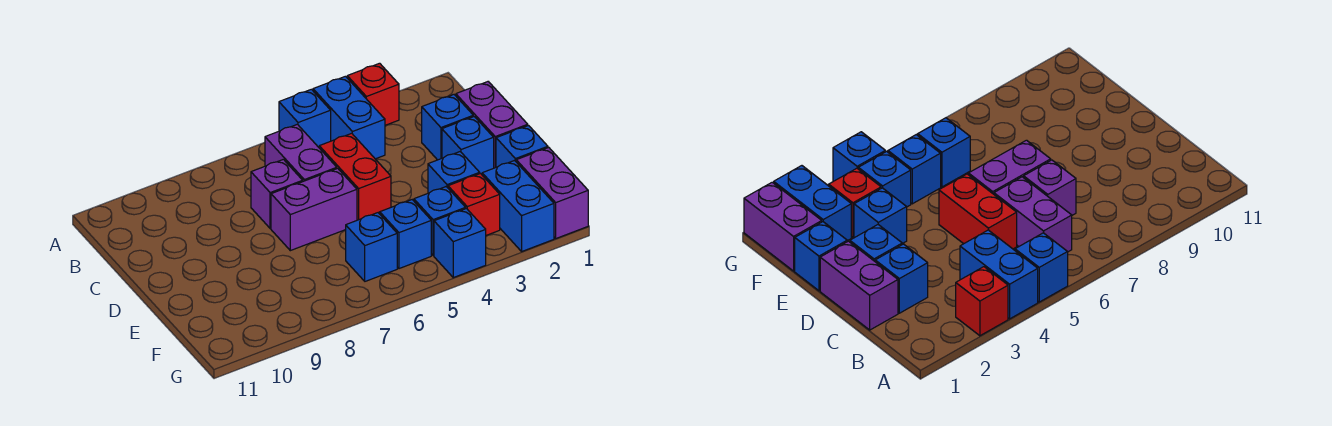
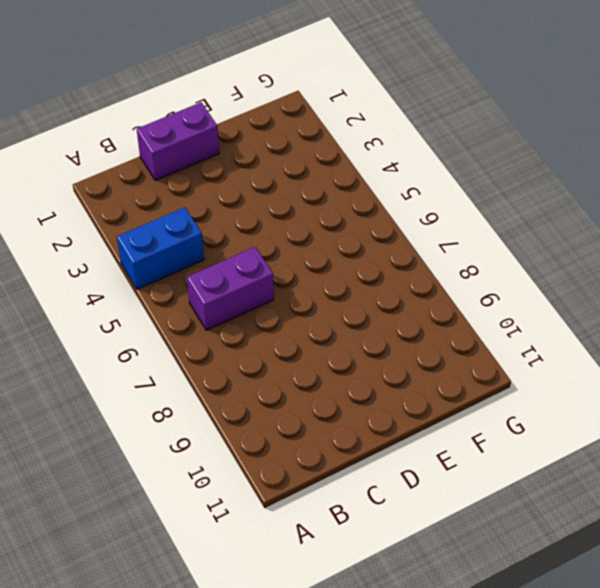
none -> red 1x1 brick [347,63,399,125]
none -> blue 1x1 brick [279,89,331,147]
none -> blue 1x1 brick [422,95,473,160]

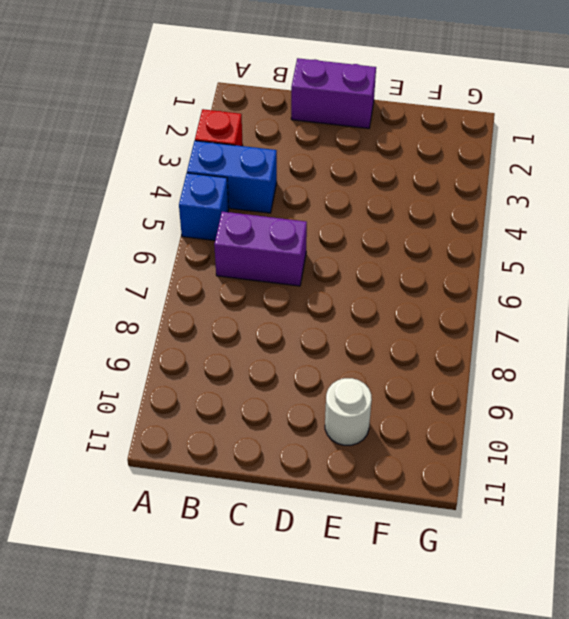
white 1x1 round brick [325,378,372,445] -> none
none -> blue 1x1 brick [422,95,473,160]
none -> red 1x2 brick [319,133,391,220]
none -> purple 1x1 brick [251,159,303,229]

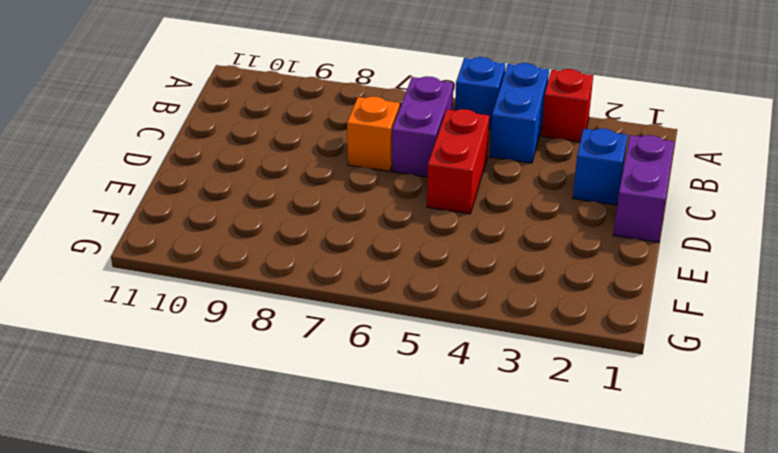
orange 1x1 brick [347,97,400,171] -> purple 1x1 brick [251,159,303,229]
none -> blue 1x1 brick [442,117,494,174]
none -> purple 1x2 brick [271,168,357,251]
none -> blue 1x1 brick [496,126,548,167]

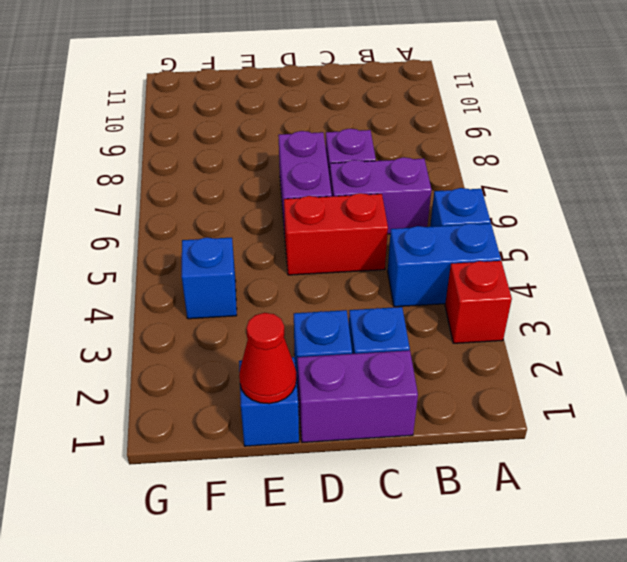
red 1x1 cone [239,313,296,404] -> none
none -> blue 1x1 brick [428,152,480,193]
none -> purple 1x2 brick [516,148,588,238]
none -> blue 1x2 brick [482,161,554,251]

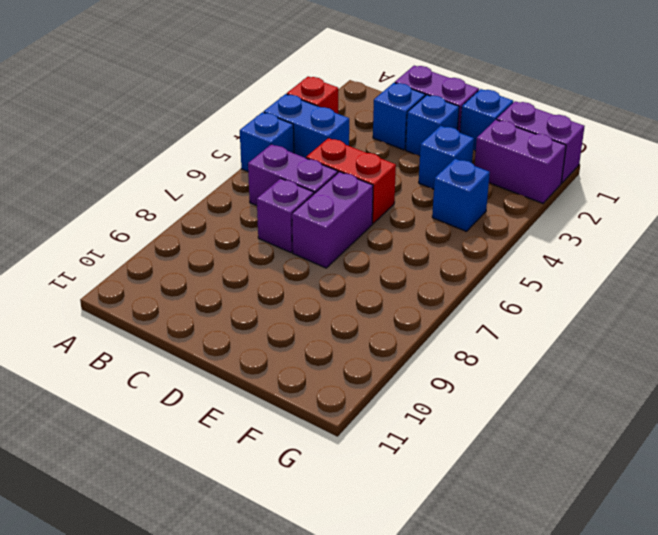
purple 1x2 brick [474,120,566,203] -> blue 1x2 brick [482,161,554,251]
none -> red 1x1 brick [448,174,500,235]
none -> blue 1x1 brick [380,200,431,269]
none -> blue 1x1 brick [346,213,397,281]

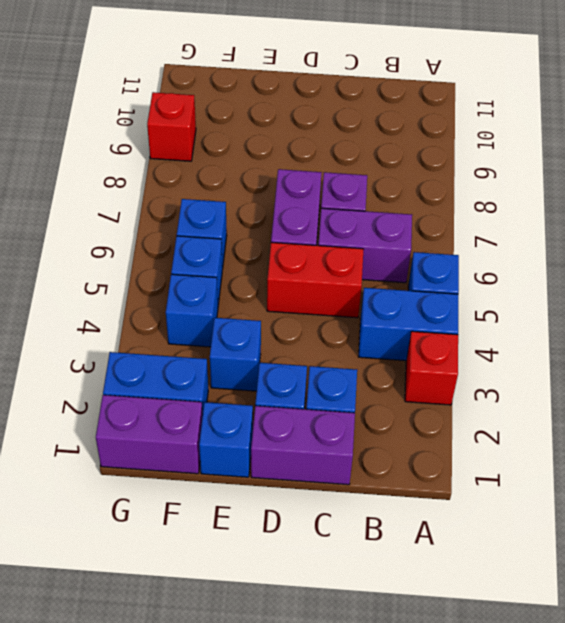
red 1x1 brick [147,92,196,161] -> red 1x1 brick moved to [448,174,500,235]
none -> blue 1x1 brick [434,209,486,278]

